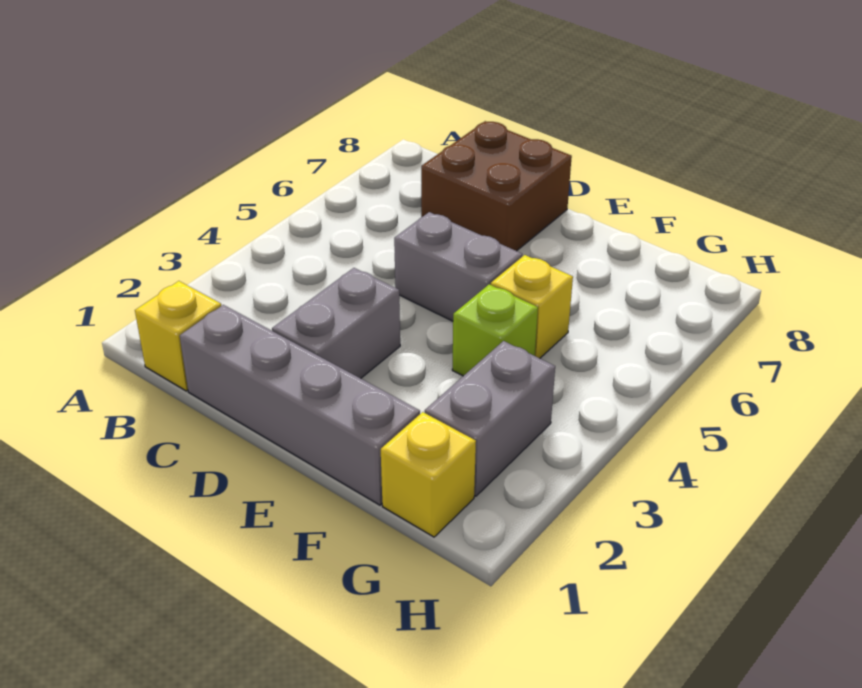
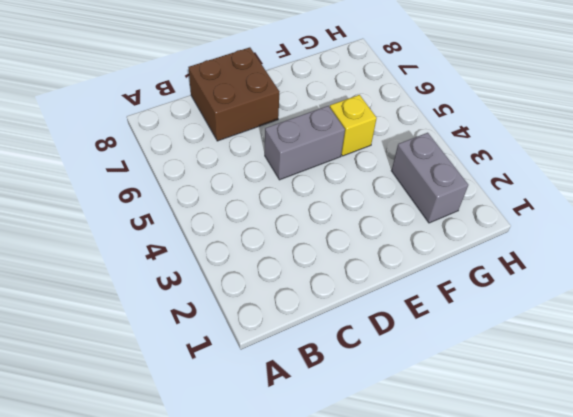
none -> yellow 1x1 brick [135,281,221,391]
none -> grey 1x4 brick [180,305,420,505]

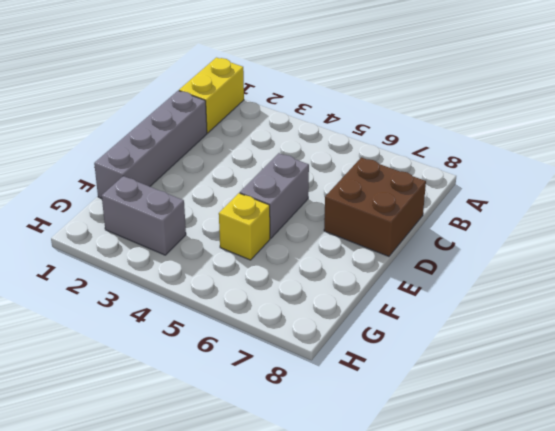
yellow 1x2 brick [179,58,244,133] -> yellow 1x1 brick [135,281,221,391]
none -> grey 1x2 brick [272,268,400,378]
none -> lime 1x1 brick [452,284,538,376]

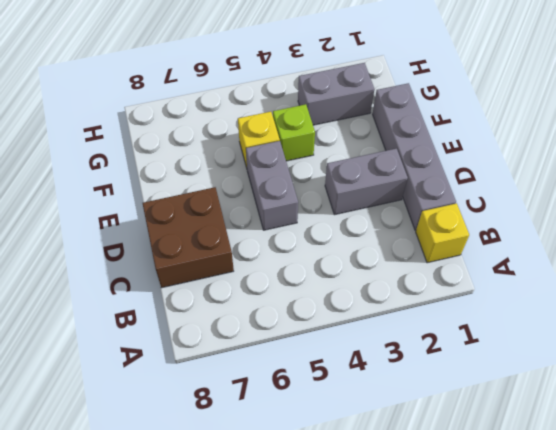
none -> yellow 1x1 brick [381,412,476,537]

